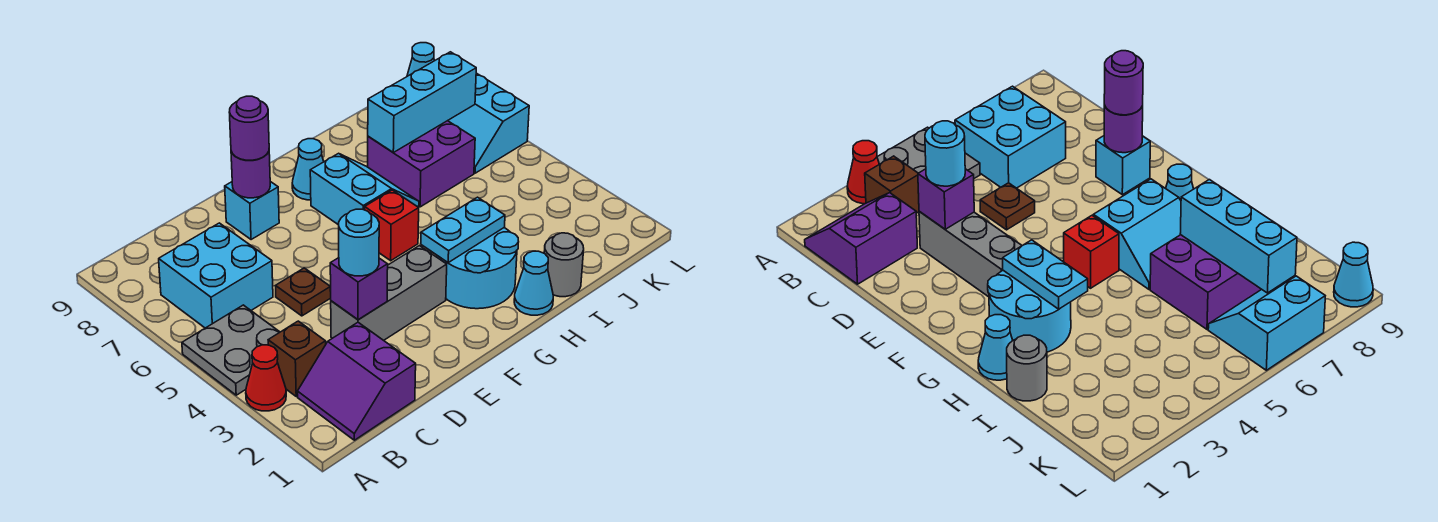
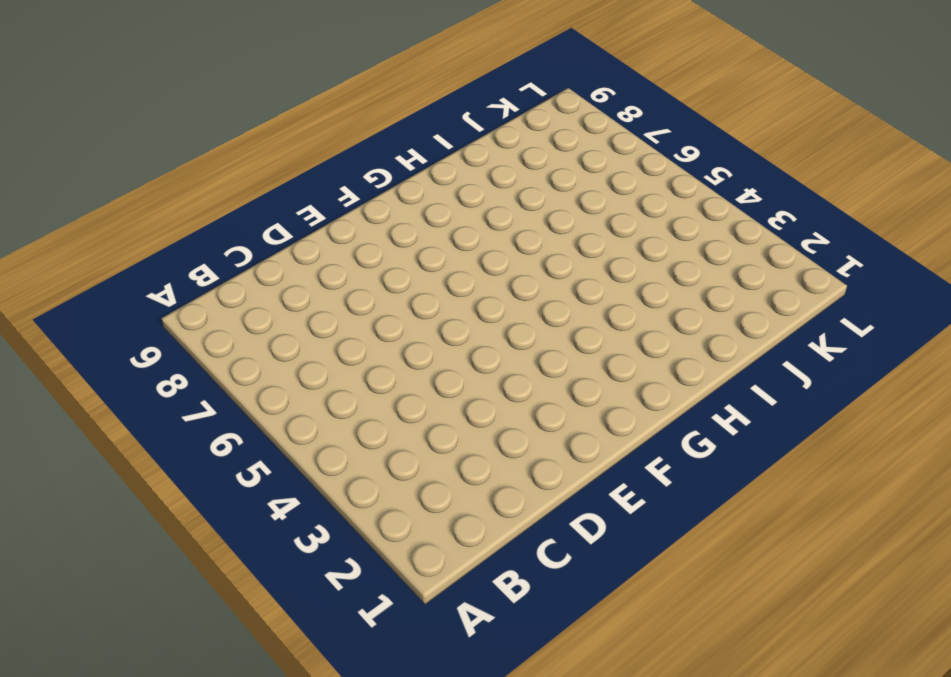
none -> red 1x1 cone [246,345,286,411]
none -> grey 2x2 plate [182,305,280,395]
none -> purple 2x2 slope [297,323,416,440]

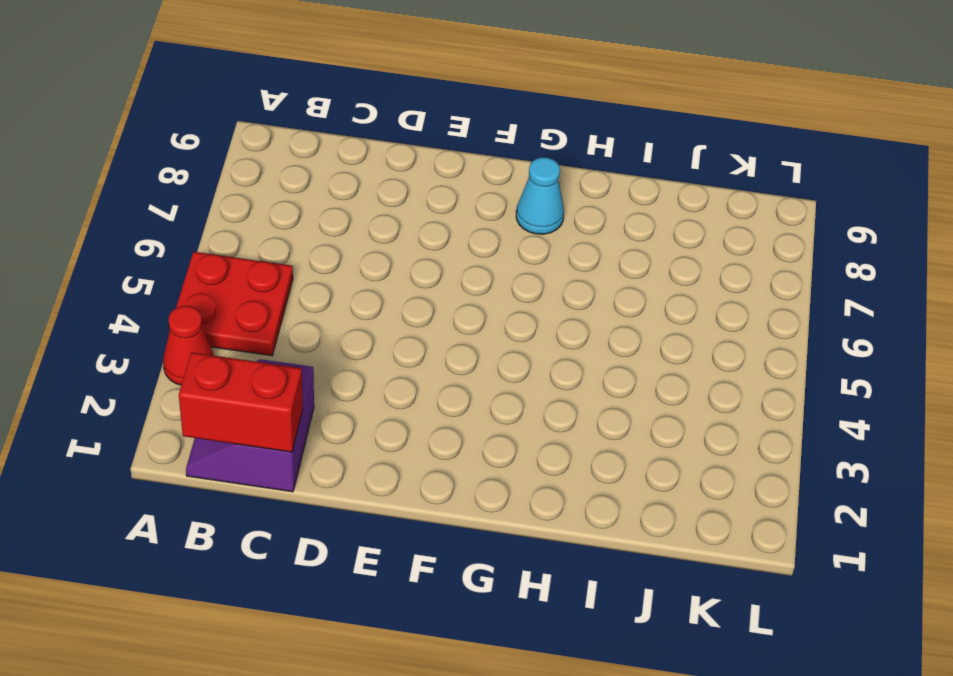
red 2x2 plate [176,252,293,356] -> grey 2x2 plate [182,305,280,395]
red 1x2 brick [179,352,303,452] -> none
none -> brown 1x1 brick [268,321,326,396]
none -> cyan 2x2 brick [159,223,273,328]
none -> grey 1x3 brick [331,246,447,340]

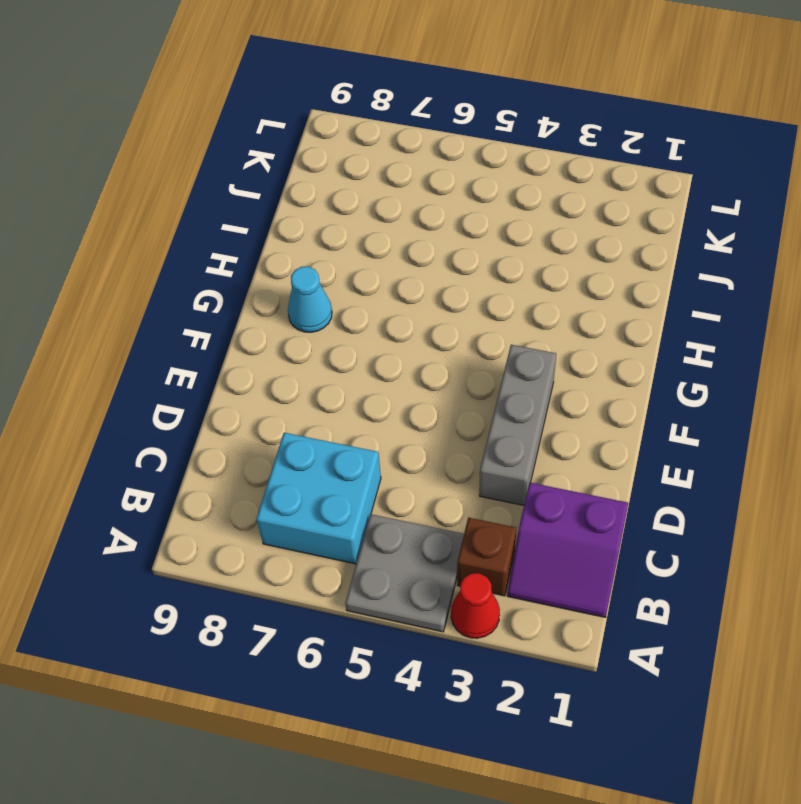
none -> brown 1x1 plate [276,268,331,316]
none -> cyan 1x1 brick [225,182,279,240]
none -> cyan 2x2 round brick [437,228,519,309]

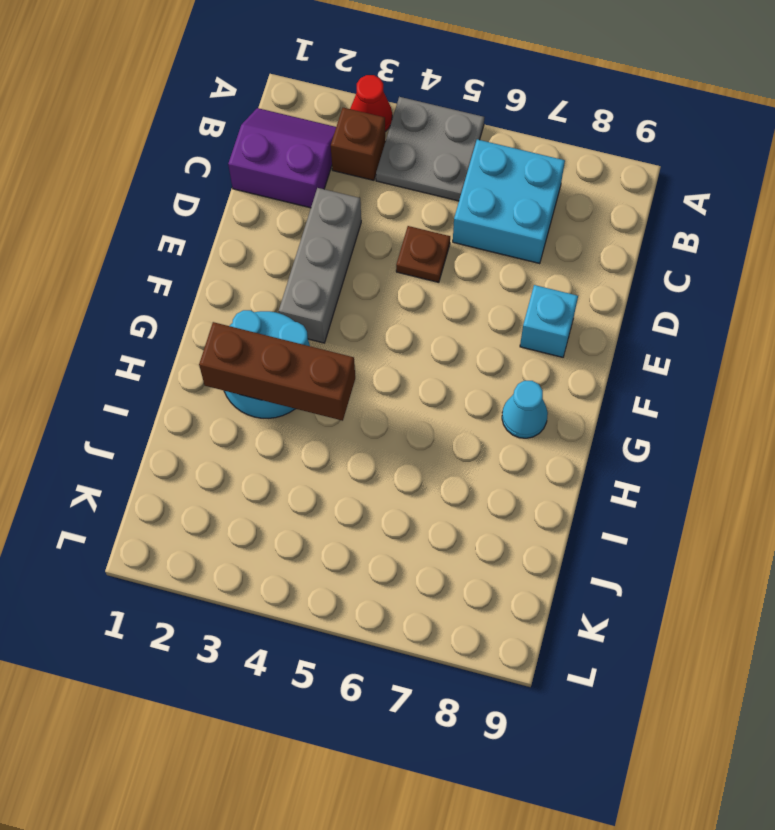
brown 1x3 brick [199,322,355,421] -> cyan 1x2 plate [421,197,505,262]
none -> red 1x1 brick [365,190,419,261]
none -> cyan 2x2 slope [310,153,419,225]
none -> cyan 1x1 cone [514,251,553,315]

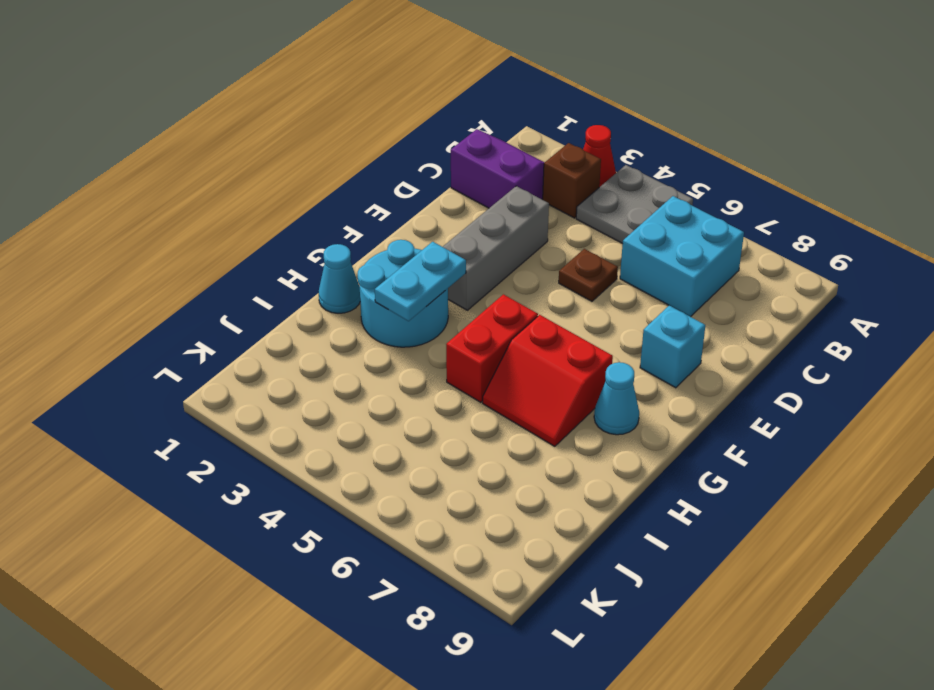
red 1x2 brick [446,294,538,402] -> red 1x1 brick [365,190,419,261]
red 2x2 slope [483,315,613,446] -> cyan 2x2 slope [310,153,419,225]
none -> grey 1x1 round brick [544,233,584,297]
none -> purple 2x2 brick [368,121,475,207]
none -> cyan 2x2 slope [448,73,529,173]

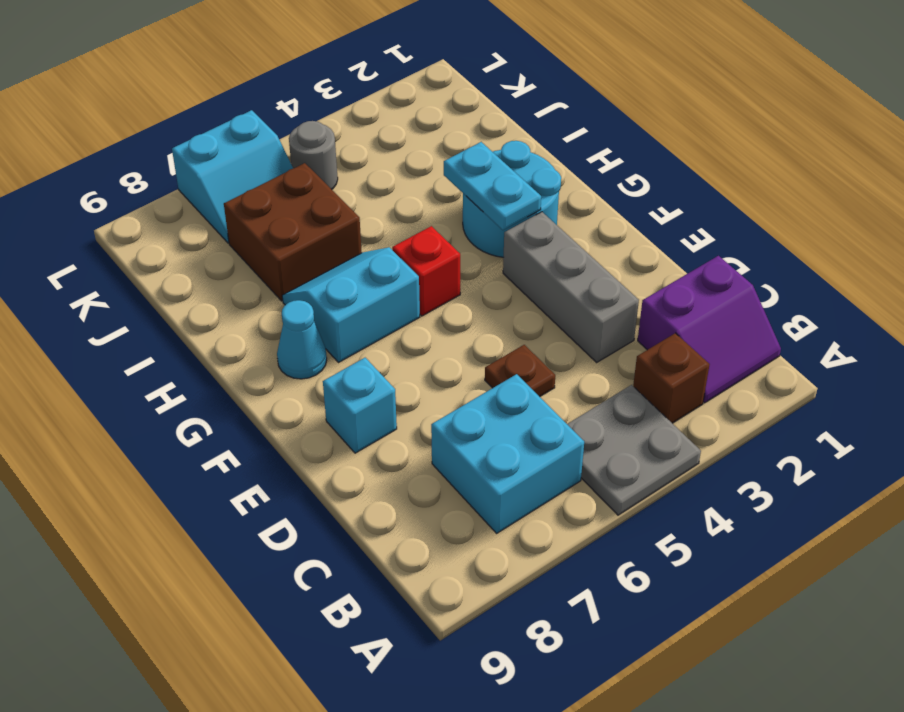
brown 2x2 brick [224,163,362,301] -> purple 2x2 brick [368,121,475,207]
grey 1x1 round brick [289,121,338,189] -> grey 1x1 round brick moved to [544,233,584,297]
none -> red 1x1 cone [246,345,286,411]
none -> cyan 1x1 cone [514,251,553,315]
none -> cyan 1x1 cone [407,43,434,76]

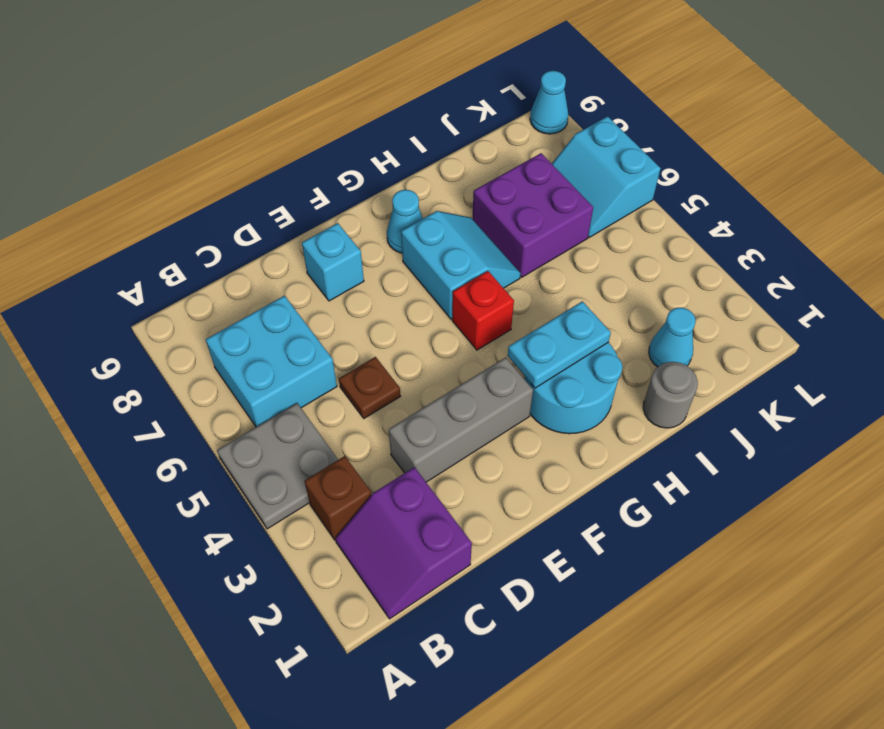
cyan 1x1 cone [649,307,696,367] -> cyan 1x1 cone moved to [514,251,553,315]
none -> red 1x1 cone [246,345,286,411]
none -> purple 1x1 brick [330,258,388,320]
none -> purple 1x1 round brick [231,152,270,198]

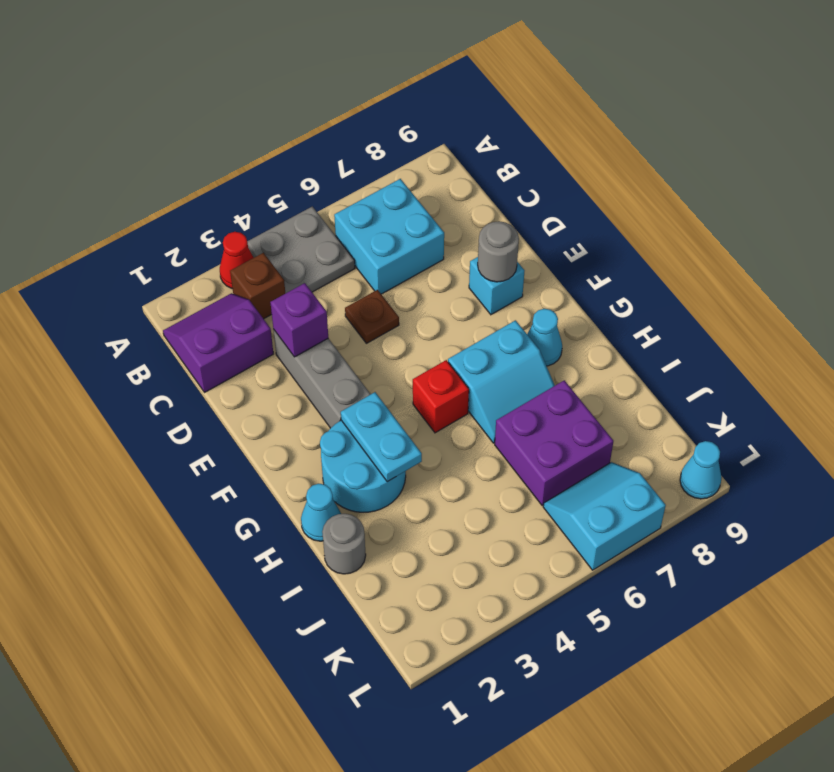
grey 1x1 round brick [478,221,519,282] -> purple 1x1 round brick [231,152,270,198]
none -> cyan 1x3 brick [368,52,476,152]
none -> cyan 1x1 round brick [339,209,379,276]
none -> purple 1x1 round brick [229,96,269,160]

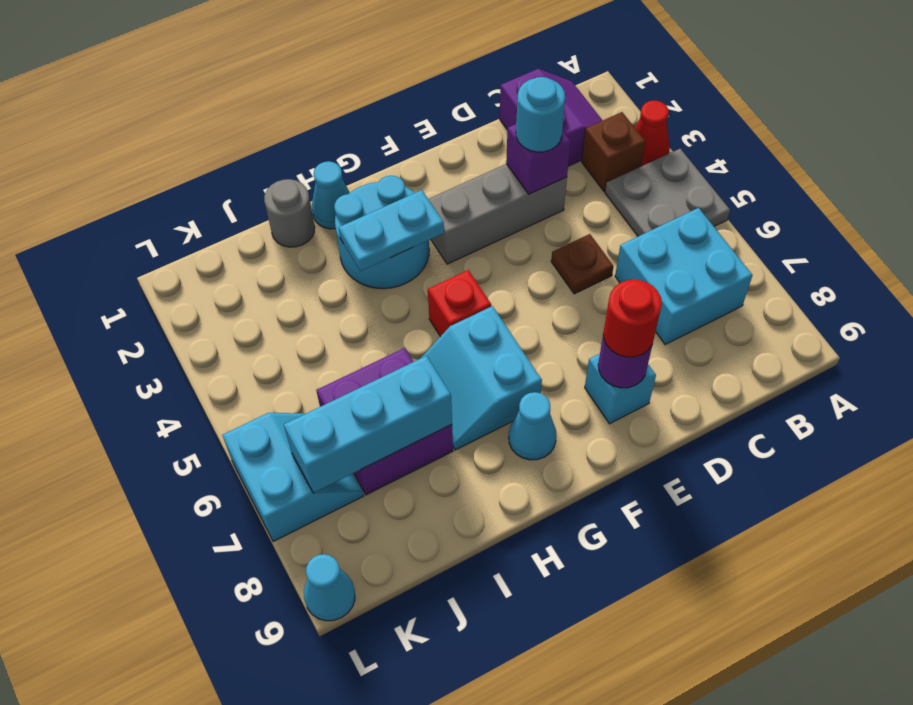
red 1x1 round brick [603,280,662,357] -> purple 1x1 round brick [229,96,269,160]

